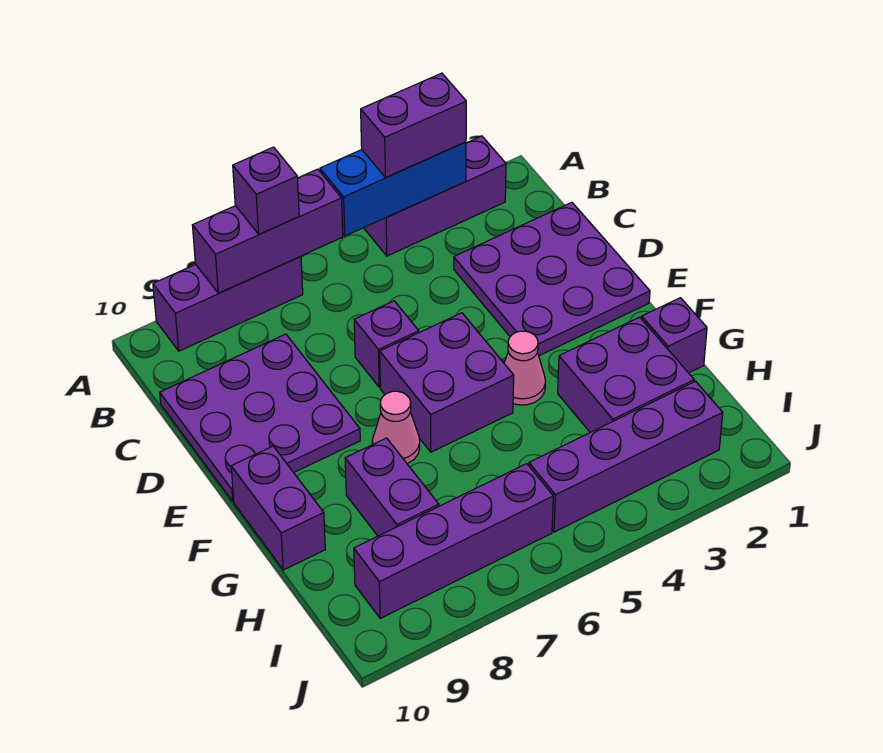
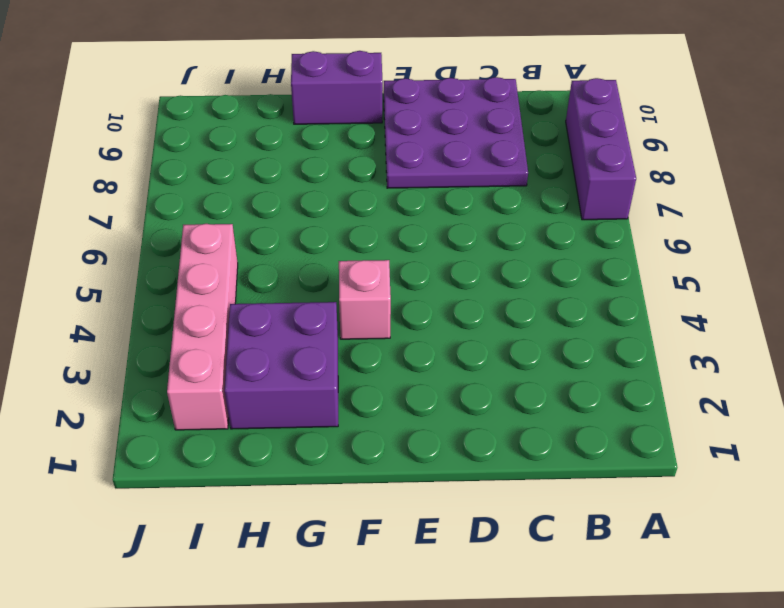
pink 1x1 brick [339,260,391,339] -> pink 1x1 cone [504,331,545,405]
pink 1x4 brick [167,224,238,430] -> purple 1x4 brick [529,381,723,532]
none -> purple 1x3 brick [364,136,506,256]
none -> purple 3x3 plate [454,202,650,356]
none -> purple 1x1 brick [354,301,419,387]

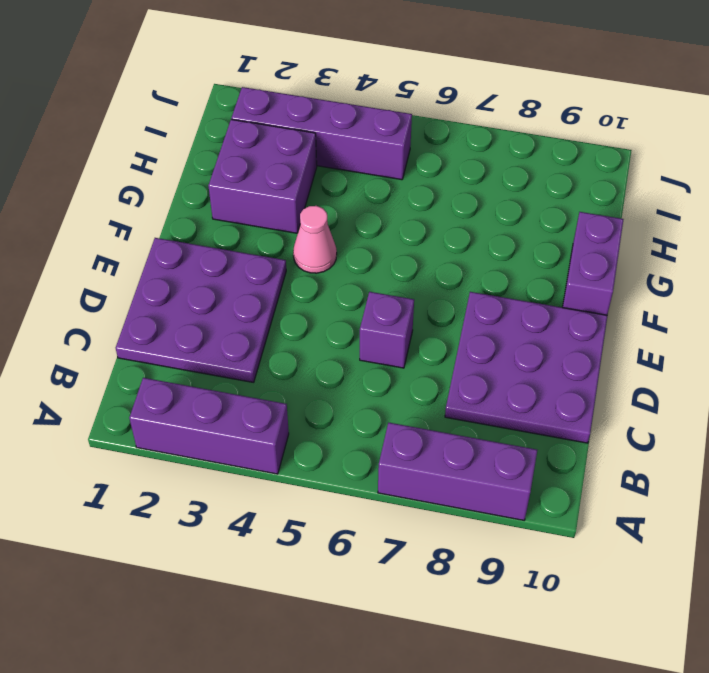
none -> purple 2x2 brick [380,313,514,452]
none -> pink 1x1 cone [372,391,420,463]
none -> purple 1x1 brick [642,298,707,373]

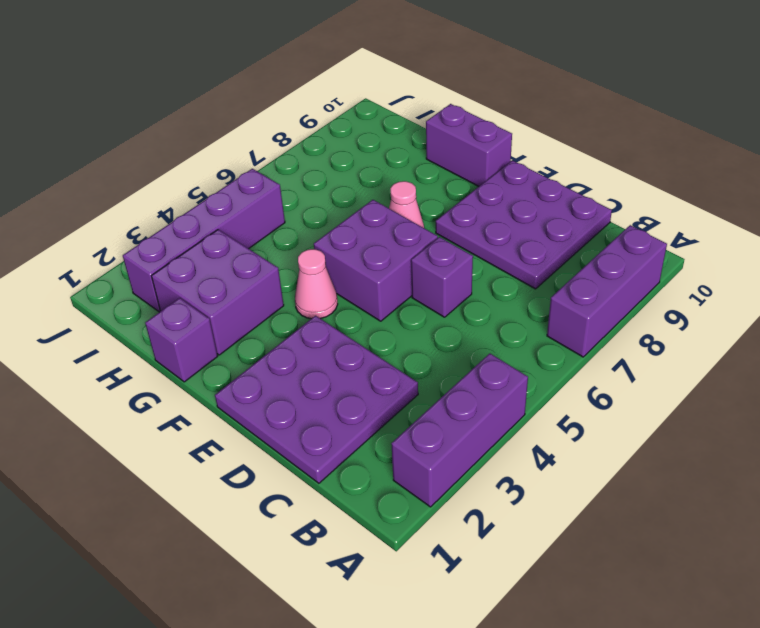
none -> purple 1x2 brick [345,438,439,536]
none -> purple 1x4 brick [354,464,553,618]
none -> blue 1x3 brick [320,142,466,236]

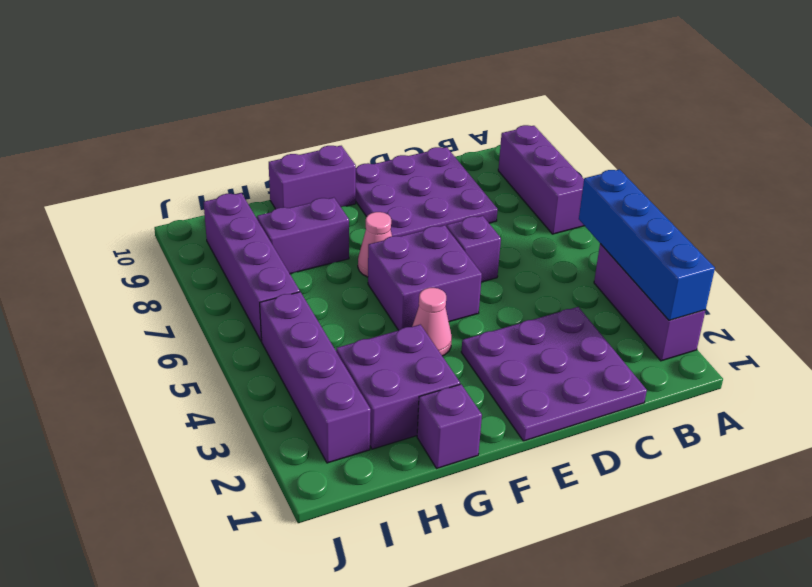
blue 1x4 brick [579,169,715,320] -> blue 1x3 brick [320,142,466,236]
none -> purple 1x3 brick [192,169,343,293]
none -> purple 1x2 brick [361,73,466,178]
none -> purple 1x1 brick [233,147,299,234]

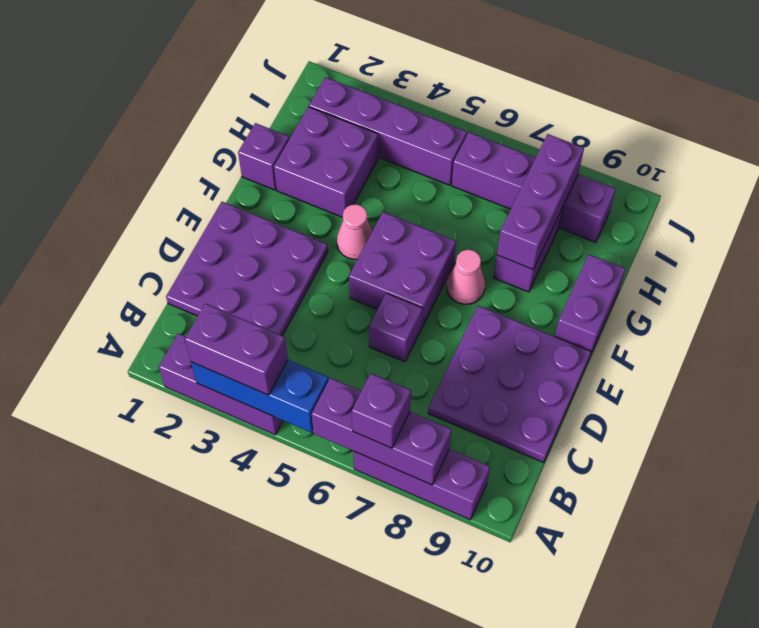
purple 1x3 brick [497,134,584,269] -> none

